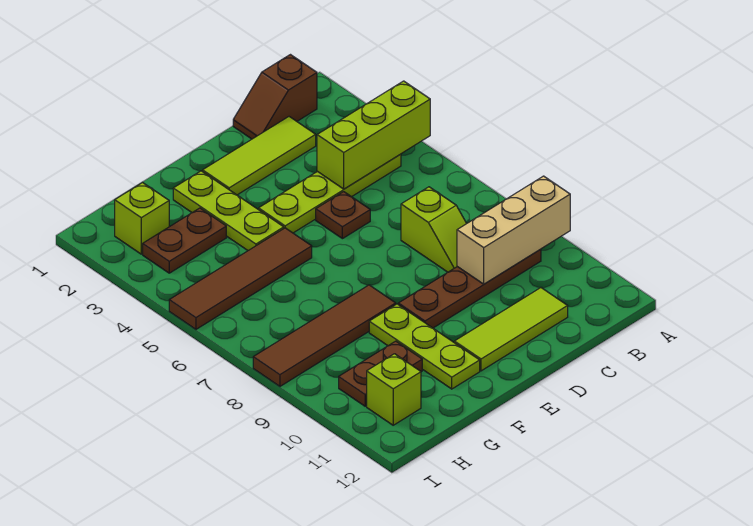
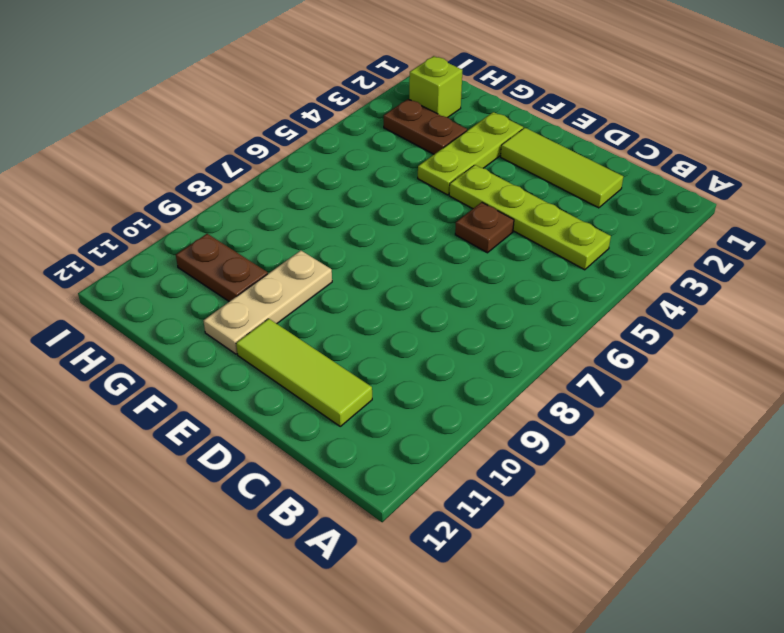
tan 1x3 plate [204,250,332,354] -> lime 1x3 plate [369,304,480,389]
none -> brown 1x2 slope [233,55,317,139]
none -> brown 1x4 plate [398,249,541,328]
none -> lime 1x2 slope [401,187,467,272]

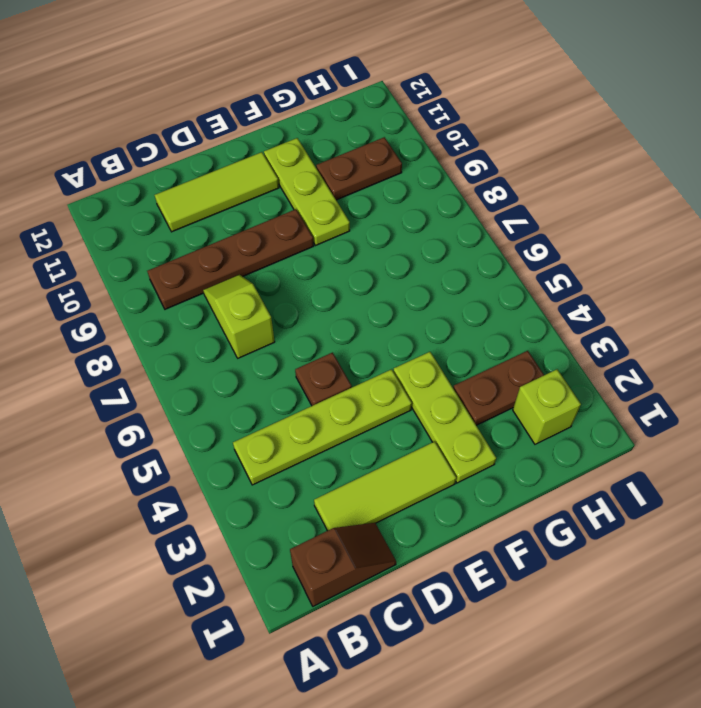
none -> brown 1x4 tile [169,228,312,329]
none -> brown 1x4 tile [253,285,396,386]
none -> lime 1x1 brick [367,354,421,425]

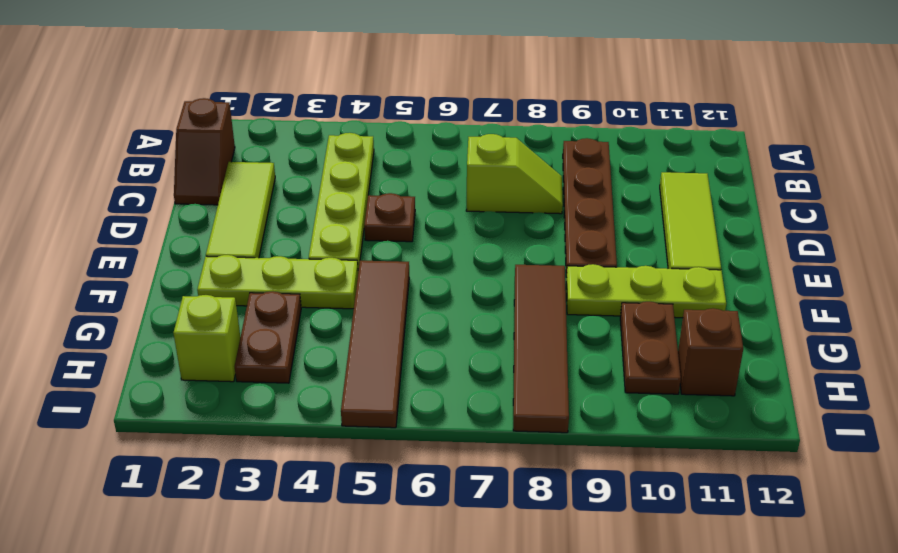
brown 1x1 brick [678,308,743,396] -> lime 1x1 brick [367,354,421,425]
none -> lime 1x3 brick [317,81,430,189]
none -> tan 1x3 brick [457,176,570,284]

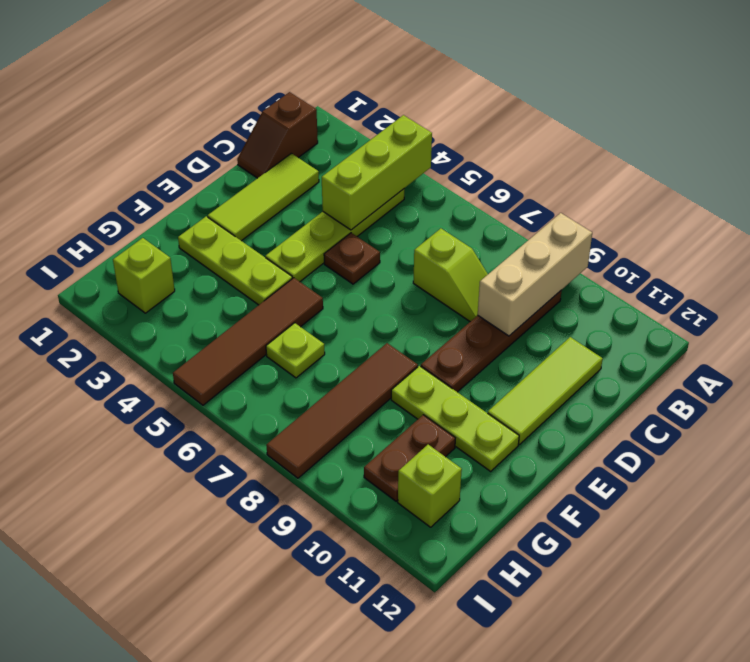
lime 1x1 plate [266,323,325,378] -> none
none -> brown 1x2 plate [143,208,226,273]

